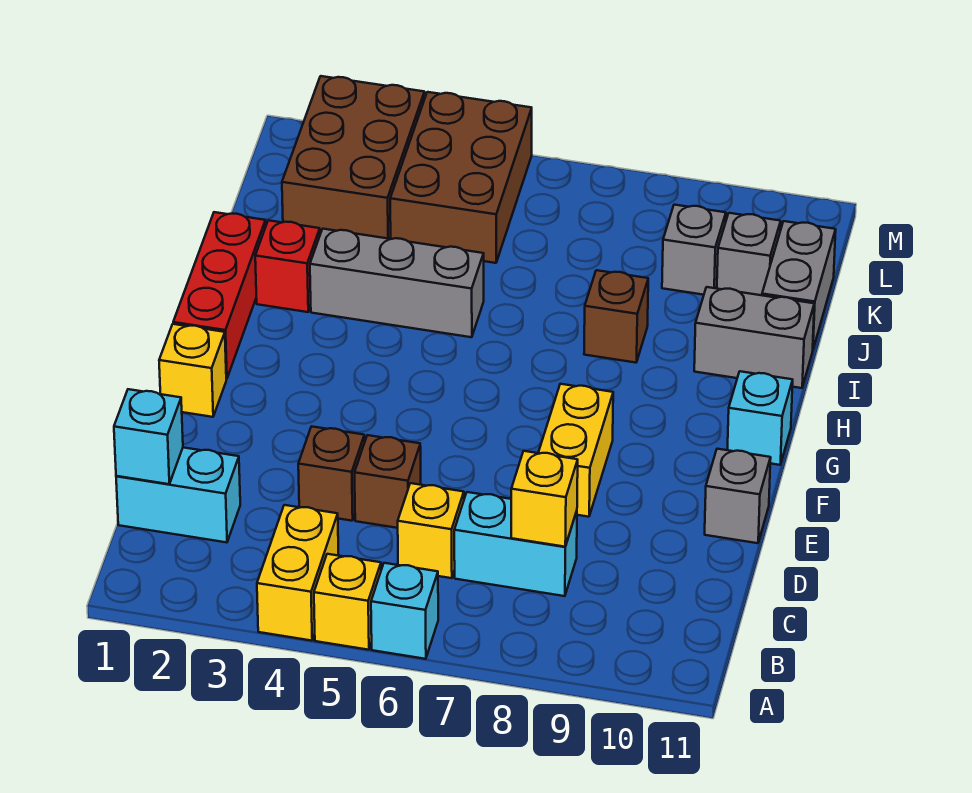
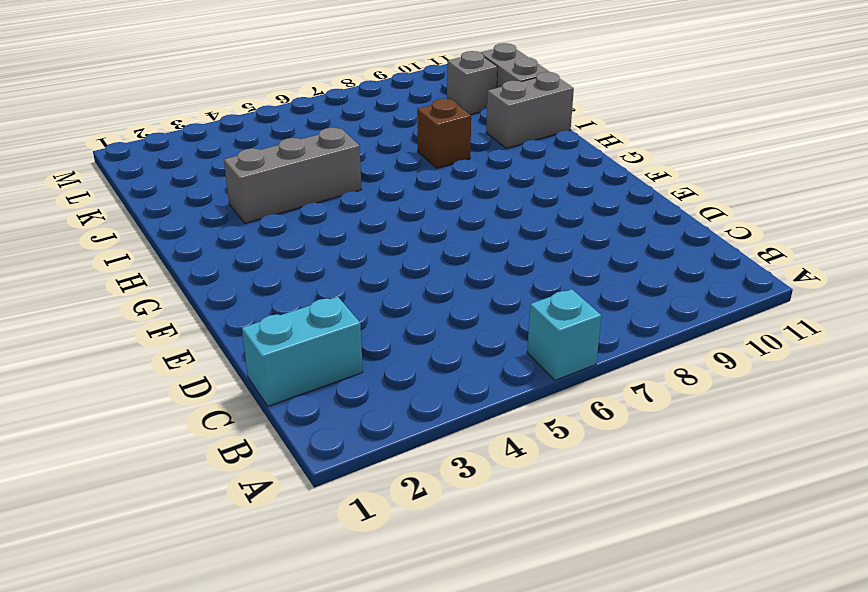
none -> yellow 1x2 brick [257,505,339,641]
none -> yellow 1x1 brick [314,554,381,650]
none -> yellow 1x1 brick [398,483,464,578]

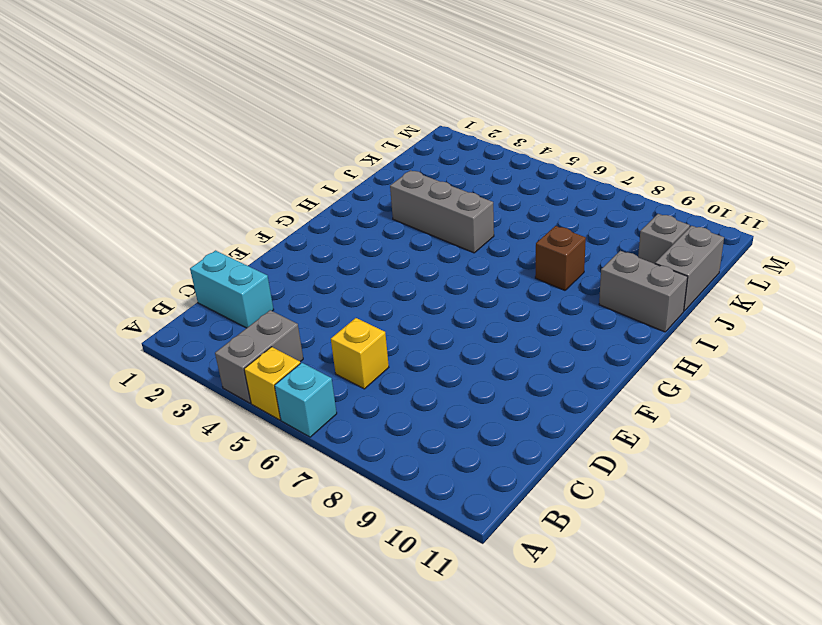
grey 1x2 brick [215,310,303,403] -> yellow 1x2 brick [257,505,339,641]
none -> cyan 1x2 brick [454,492,577,596]
none -> brown 1x1 brick [298,426,365,521]
none -> brown 1x1 brick [355,435,421,528]

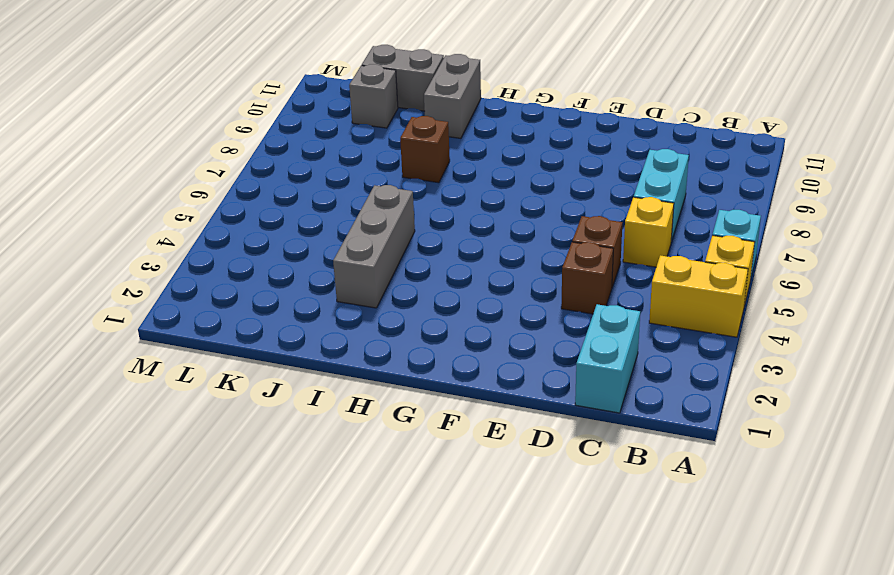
none -> yellow 1x2 brick [538,384,613,517]
none -> grey 1x1 brick [705,449,771,543]
none -> yellow 1x1 brick [159,324,226,417]

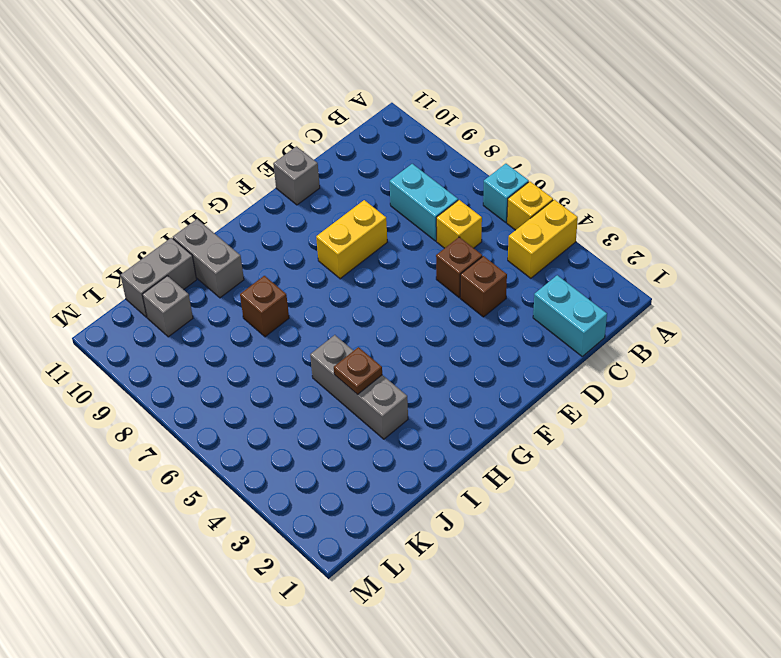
brown 1x1 plate [334,347,382,394] -> none
none -> yellow 1x1 brick [159,324,226,417]
none -> red 1x3 brick [173,212,266,379]
none -> cyan 1x1 brick [727,371,793,465]

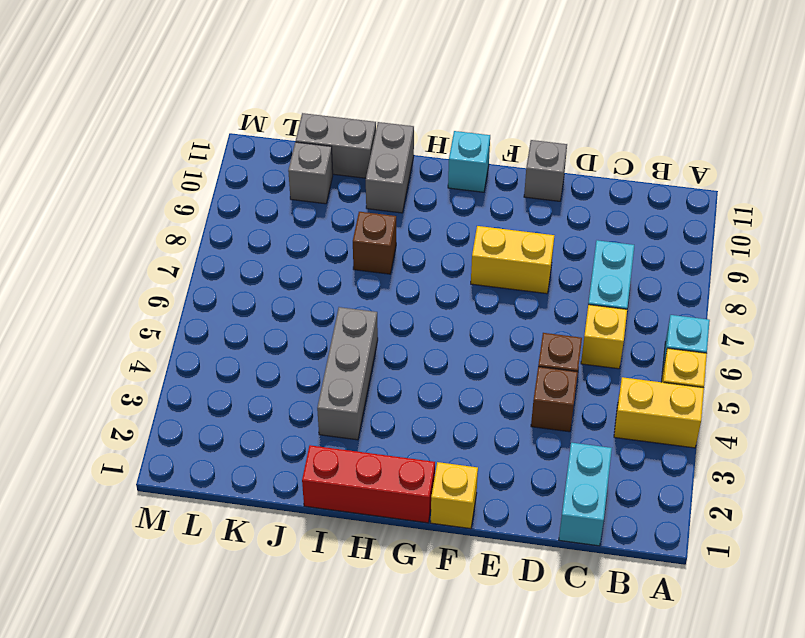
none -> red 1x1 brick [255,220,320,312]
none -> brown 2x3 brick [282,76,425,239]
none -> brown 2x3 brick [390,92,532,263]

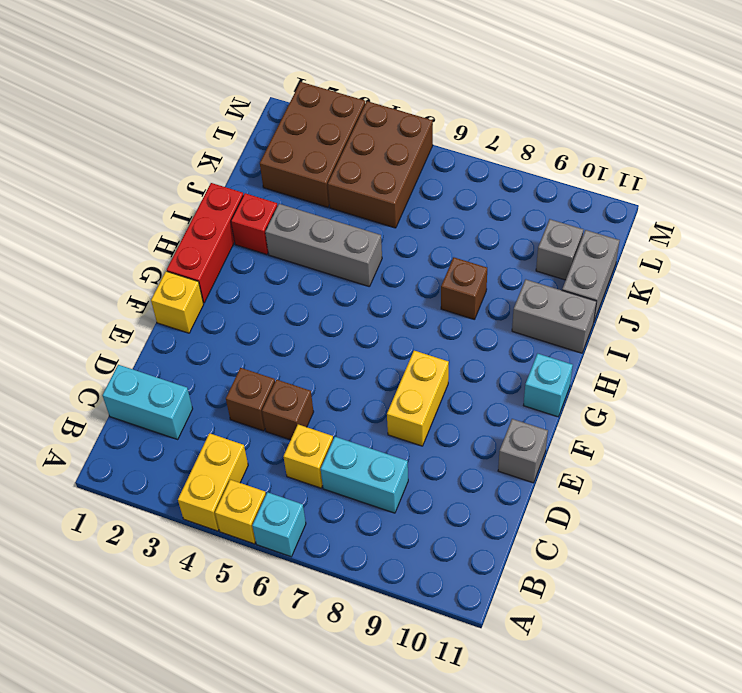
none -> grey 1x1 brick [662,205,726,295]
none -> cyan 1x1 brick [114,389,183,484]
none -> yellow 1x1 brick [511,451,578,547]

